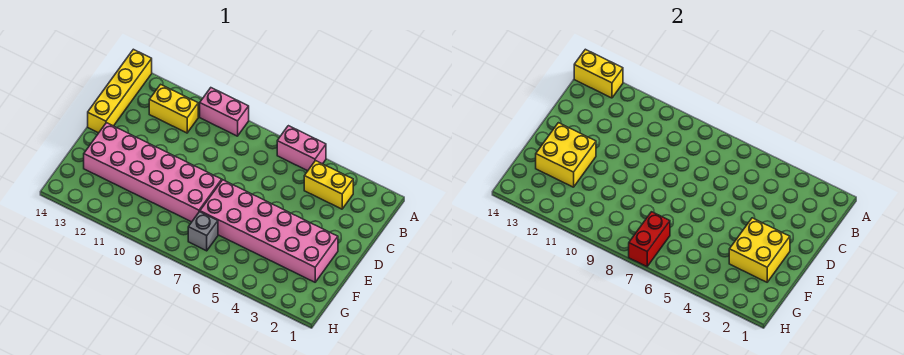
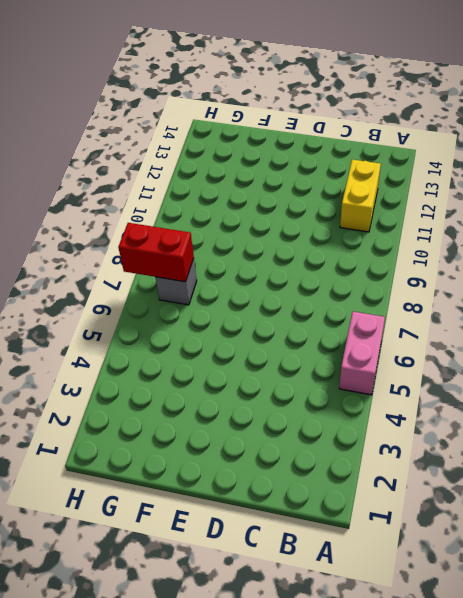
none -> pink 1x2 brick [200,88,249,136]
none -> yellow 1x4 brick [88,49,152,133]
none -> yellow 1x2 brick [304,161,353,209]

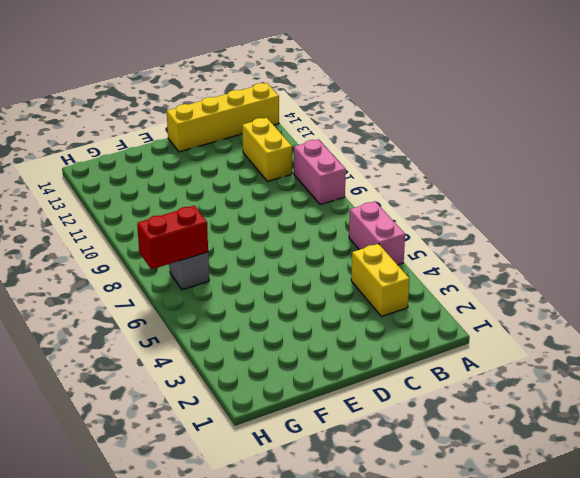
none -> pink 2x6 brick [200,180,338,282]
none -> pink 2x6 brick [84,123,222,222]
none -> yellow 1x2 brick [574,49,623,98]

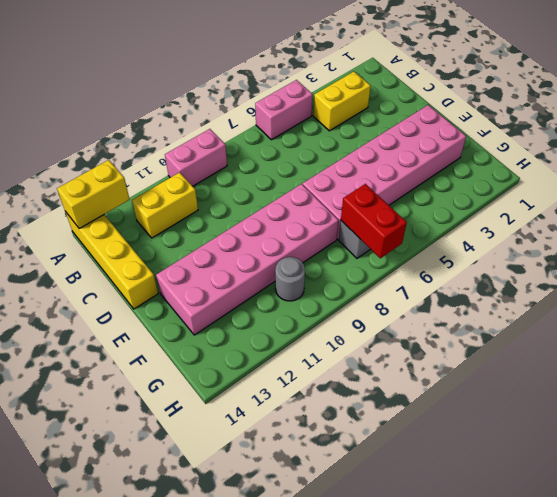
grey 1x1 round brick [275,257,305,301] -> none
none -> yellow 2x2 brick [729,218,790,282]
none -> yellow 2x2 brick [536,123,596,187]

